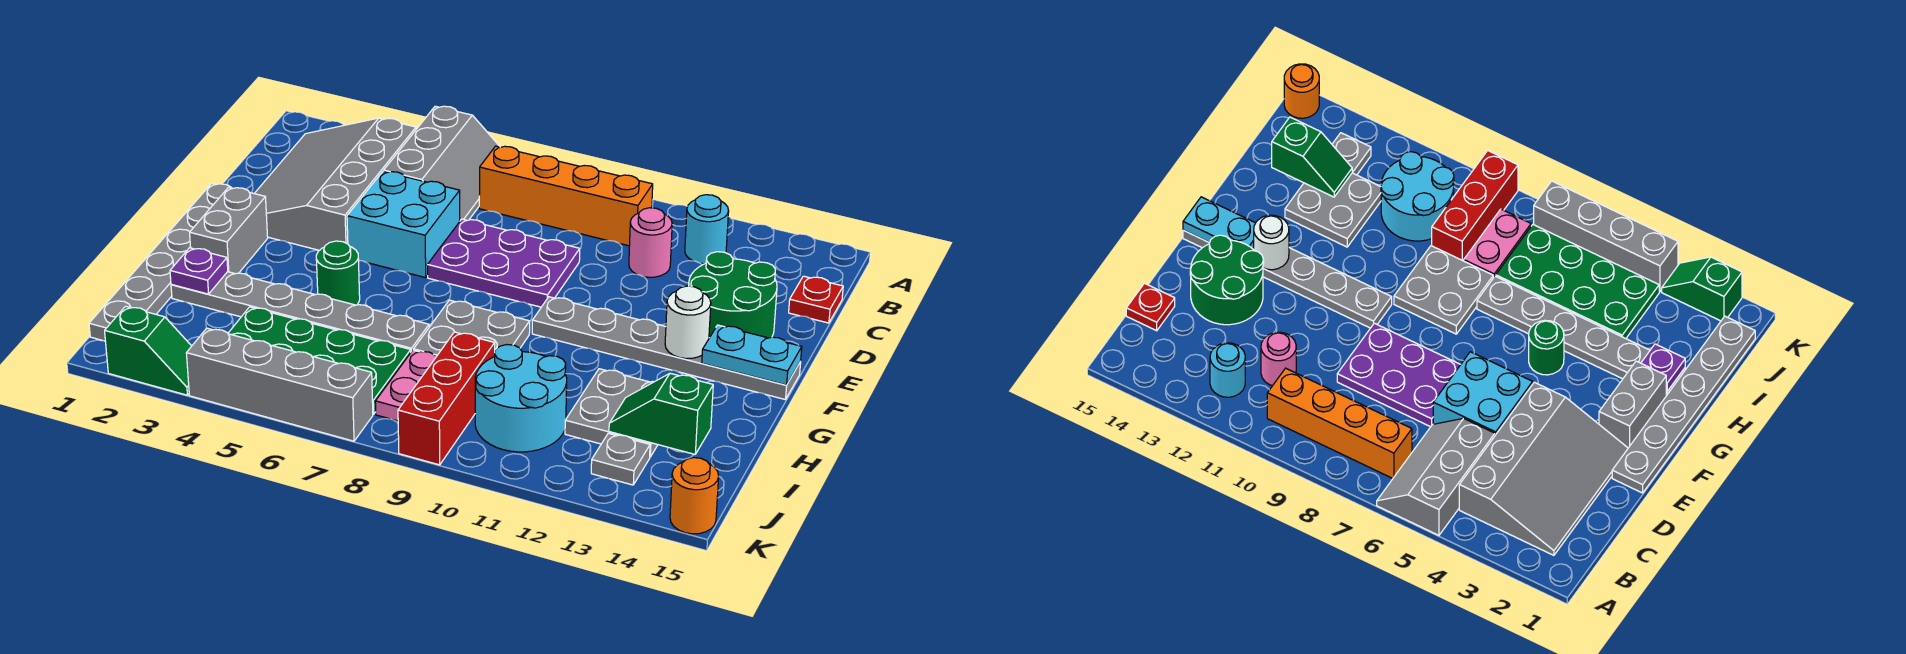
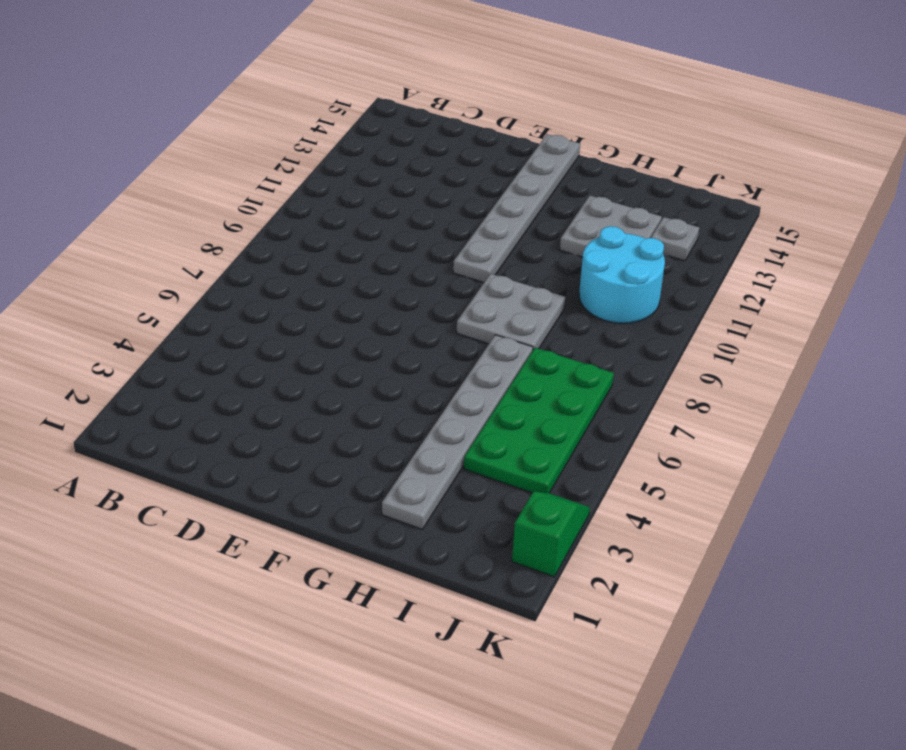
none -> grey 2x3 slope [384,106,500,221]
none -> grey 3x4 slope [254,118,416,250]
none -> orange 1x4 brick [479,146,653,246]

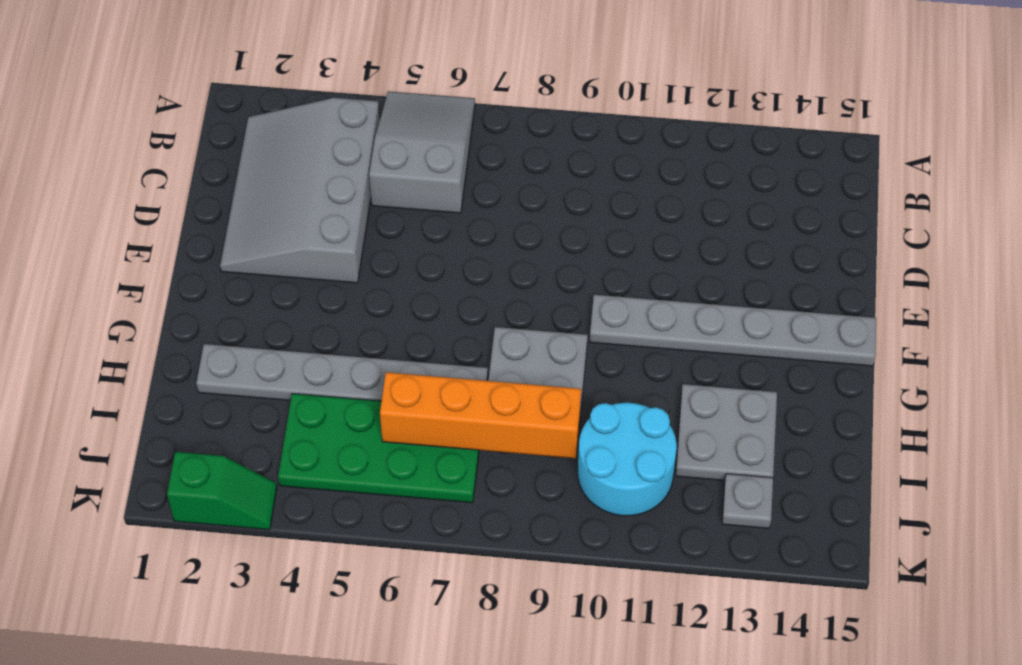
grey 2x3 slope [369,91,475,213] -> grey 2x3 slope turned to [384,106,500,221]
orange 1x4 brick [380,372,581,458] -> orange 1x4 brick moved to [479,146,653,246]
none -> cyan 1x1 round brick [685,195,729,264]
none -> pink 1x1 round brick [629,208,672,277]
none -> red 1x1 plate [789,276,843,323]

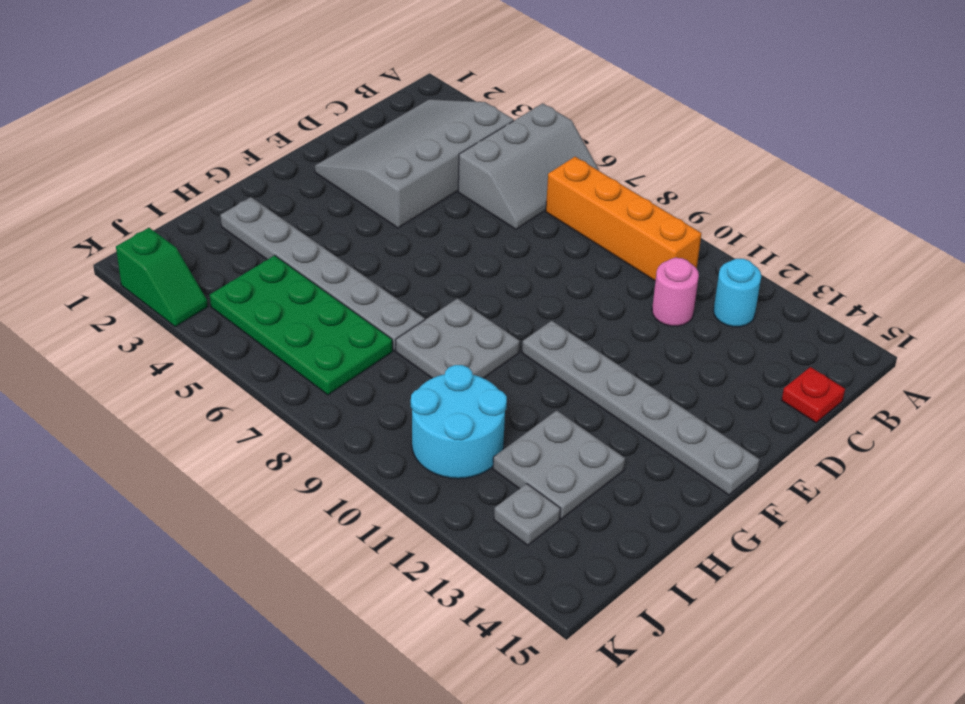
none -> cyan 2x2 brick [347,171,460,278]
none -> purple 2x3 plate [428,219,580,307]
none -> green 2x2 round brick [689,252,777,338]

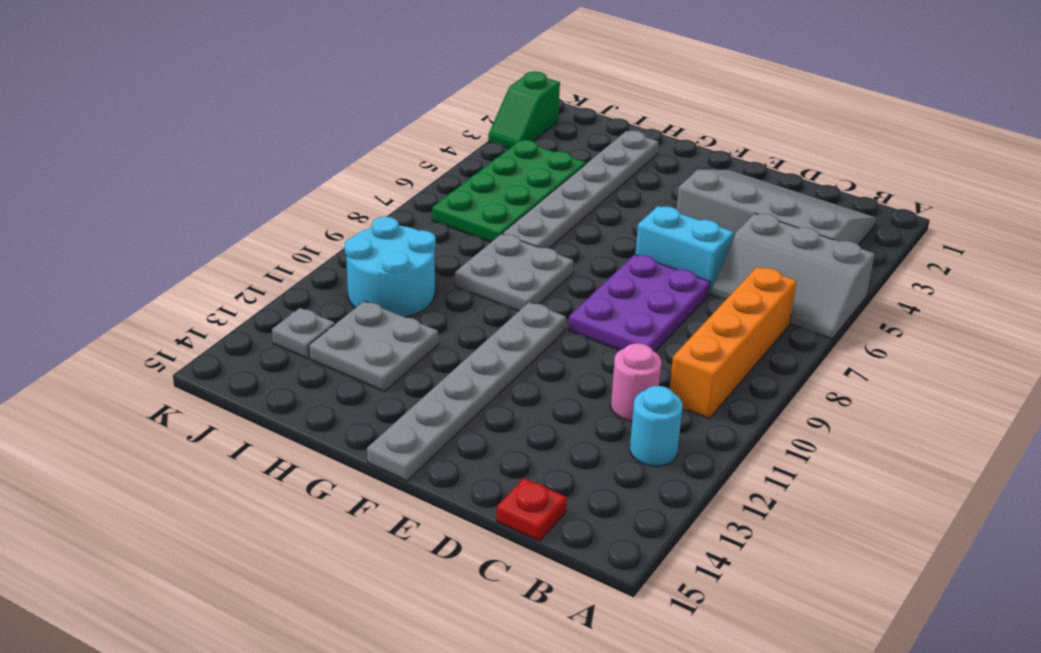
cyan 1x2 brick [635,206,734,294] -> cyan 2x2 brick [347,171,460,278]
none -> green 2x2 round brick [689,252,777,338]
none -> grey 1x6 plate [89,184,231,341]
none -> grey 1x2 brick [190,187,268,274]

